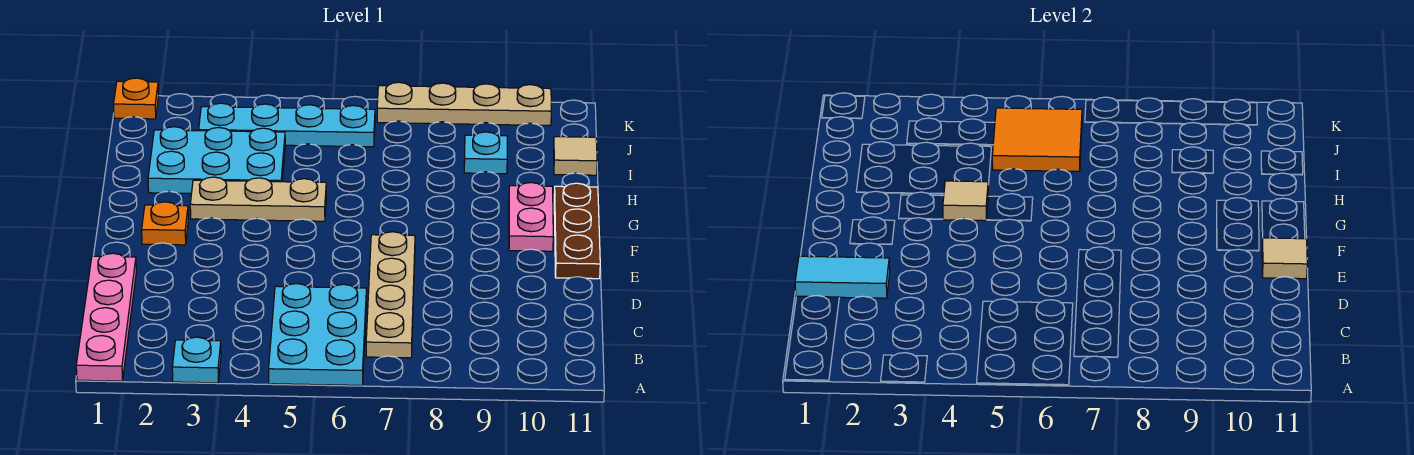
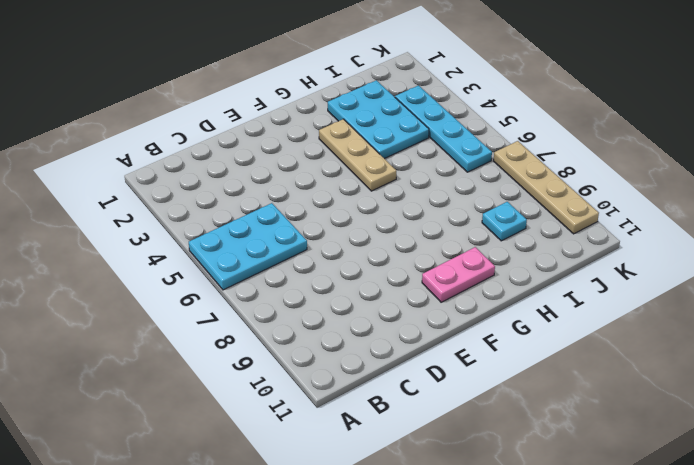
none -> pink 1x4 plate [76,253,136,381]
none -> cyan 1x1 plate [172,337,221,383]
none -> tan 1x4 plate [366,232,415,358]

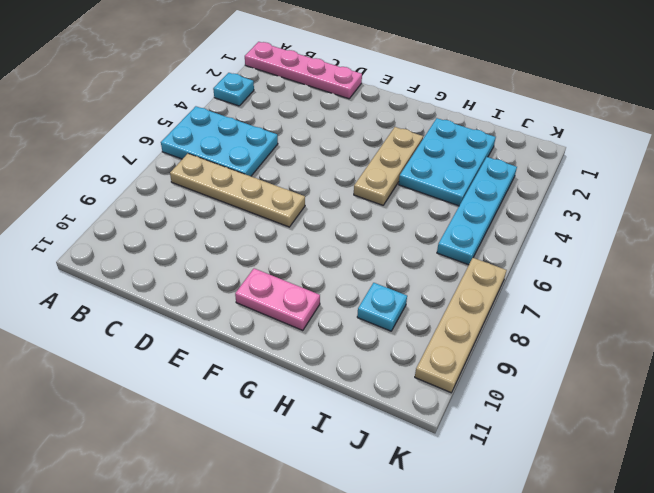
none -> brown 1x3 plate [554,183,600,279]
none -> orange 1x1 plate [142,202,188,245]
none -> tan 1x1 tile [553,137,597,175]

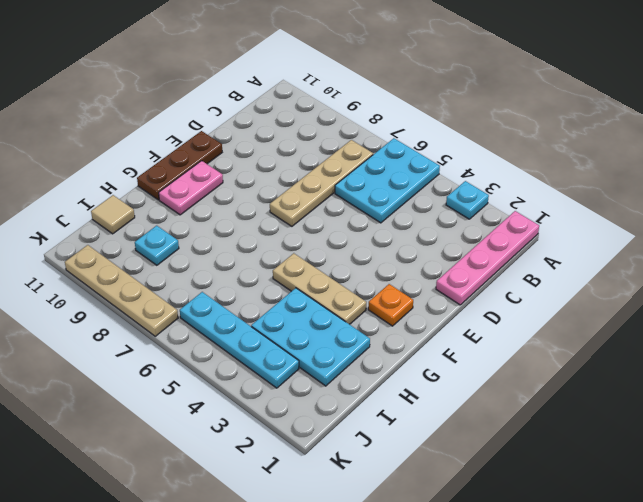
none -> orange 1x1 plate [114,78,159,119]
none -> cyan 1x2 tile [795,256,890,298]
none -> tan 1x1 tile [1262,238,1307,279]

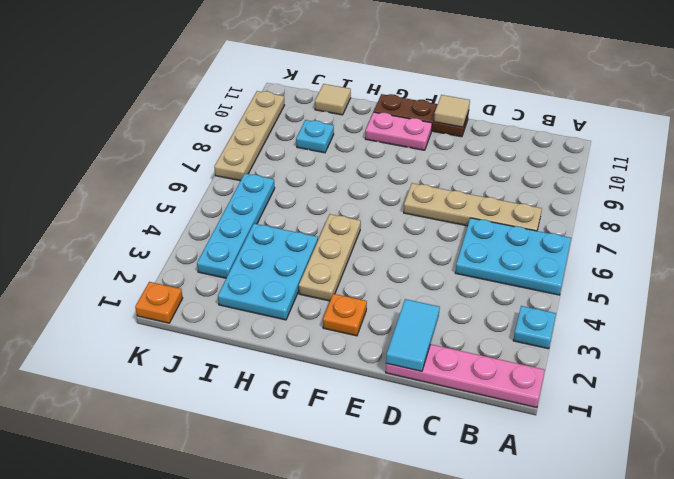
none -> tan 1x1 tile [943,181,988,221]
none -> orange 2x2 tile [992,108,1082,171]

